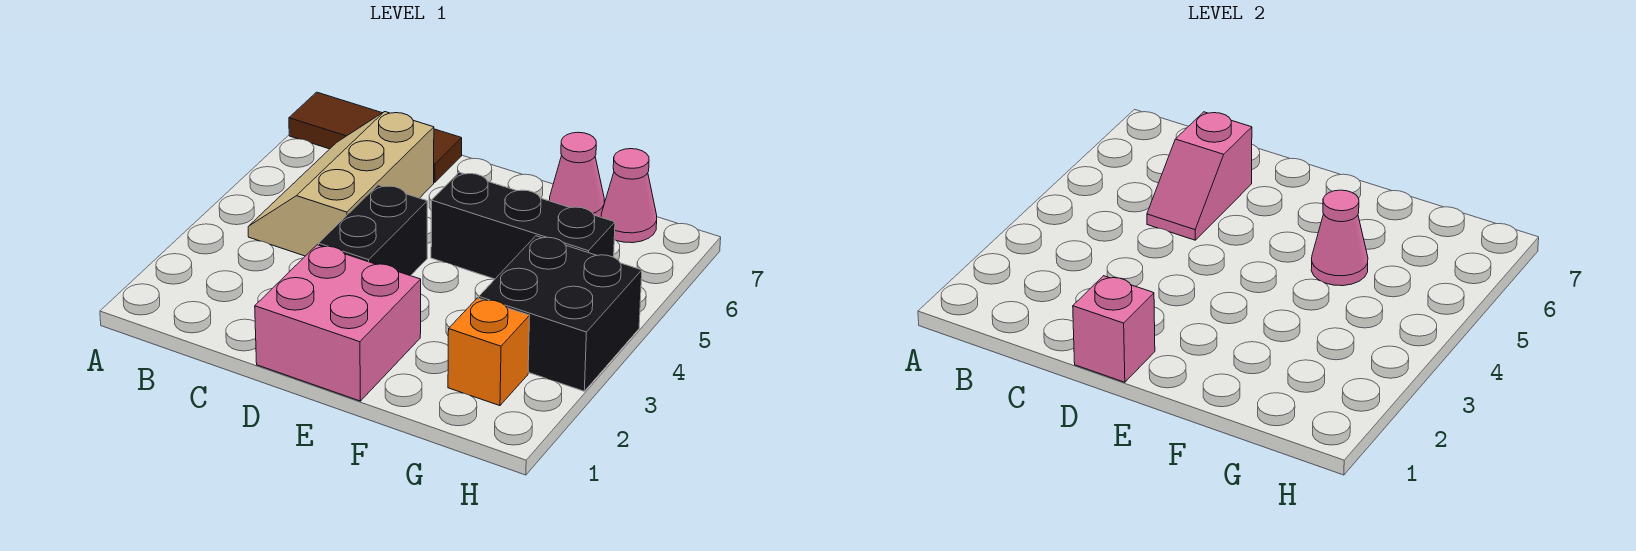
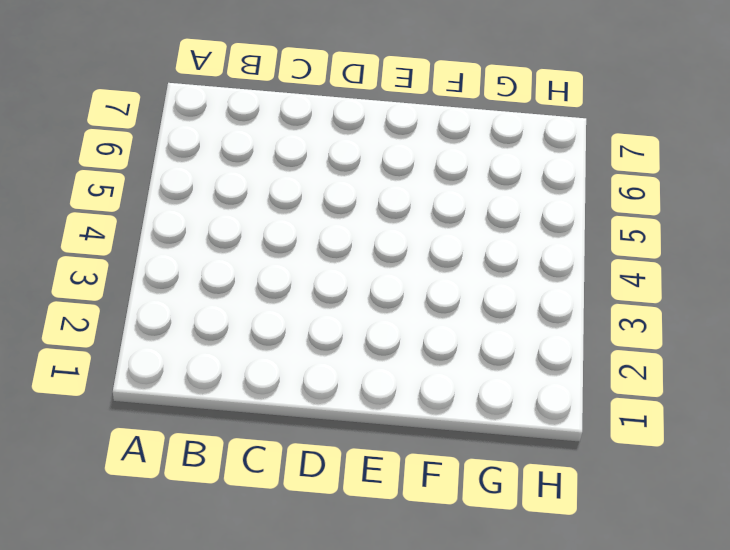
none -> brown 1x3 tile [289,92,462,183]
none -> tan 2x3 slope [248,112,434,256]
none -> pink 2x2 brick [255,245,421,401]

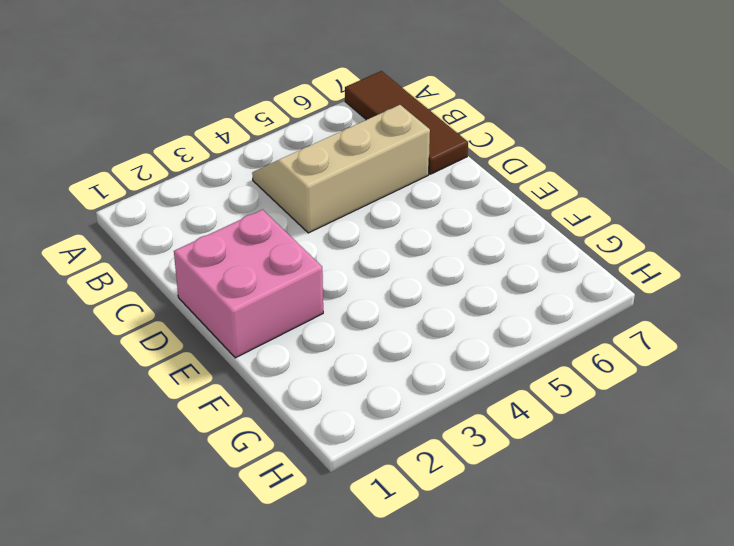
none -> black 1x2 brick [319,185,427,276]
none -> black 1x3 brick [431,172,615,279]
none -> pink 1x1 cone [550,132,604,217]

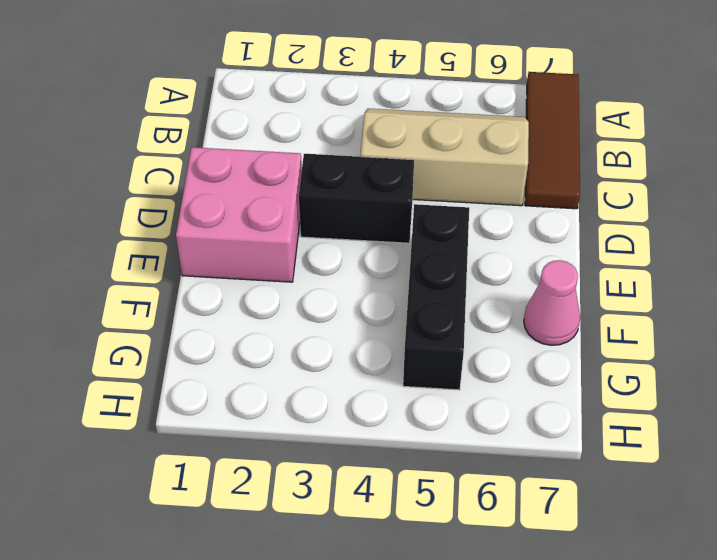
none -> orange 1x1 brick [448,298,530,406]
none -> black 2x2 brick [479,236,642,391]
none -> pink 1x1 cone [601,149,657,243]

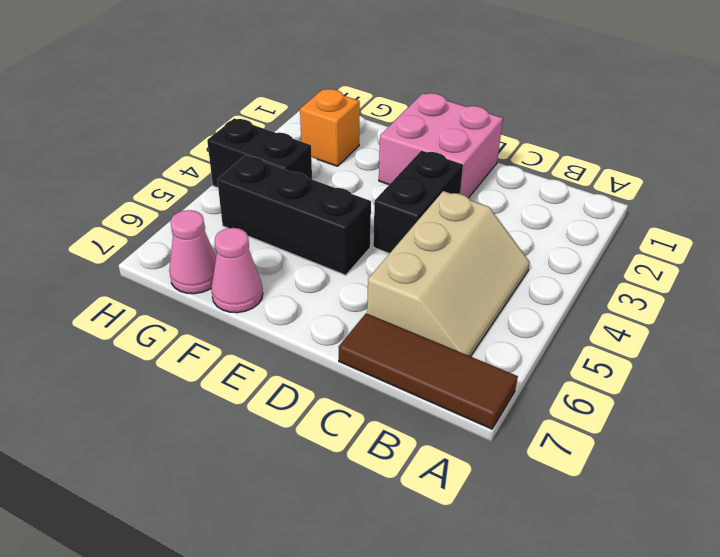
black 1x2 brick [207,118,312,188] -> black 2x2 brick [479,236,642,391]
none -> pink 1x2 slope [1147,112,1252,240]
none -> pink 1x1 brick [1073,276,1155,382]
none -> pink 1x1 cone [1311,190,1368,286]

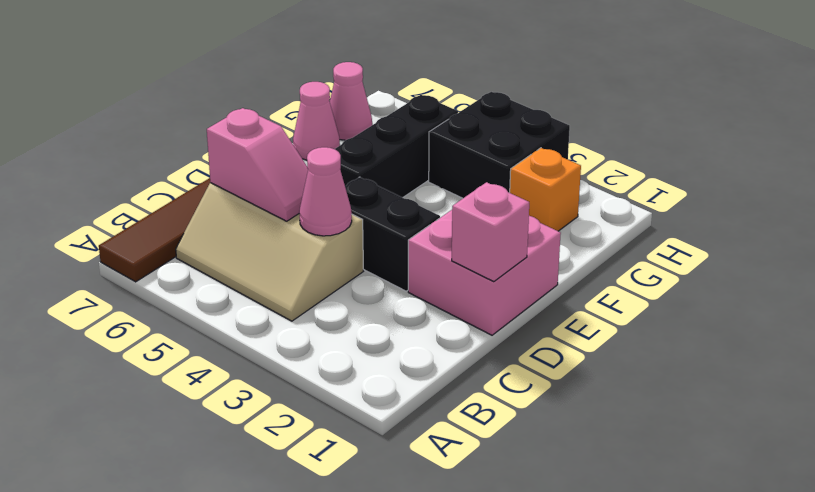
pink 1x1 cone [299,147,352,236] -> pink 1x1 cone moved to [1311,190,1368,286]

